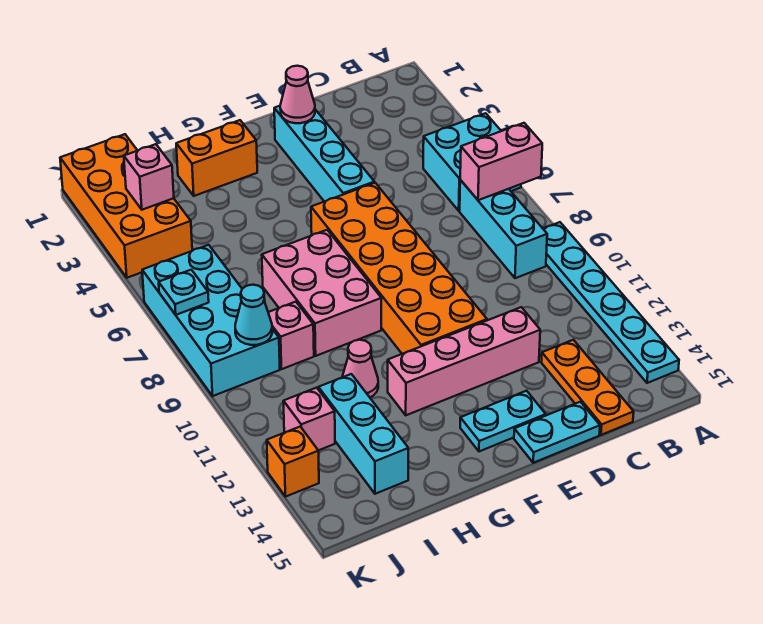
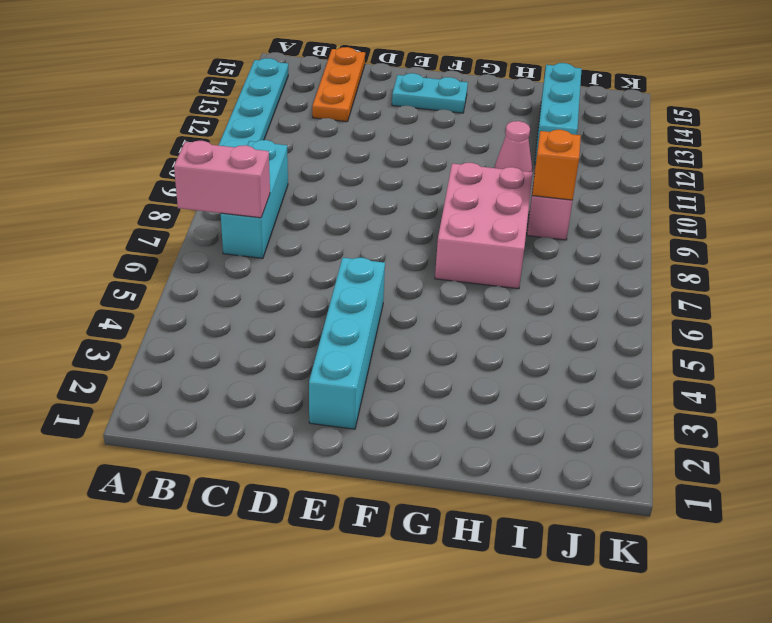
orange 1x1 brick [532,130,581,200] -> orange 1x1 brick moved to [267,427,319,497]
none -> cyan 2x2 brick [423,113,521,211]
none -> pink 1x4 brick [388,307,540,415]
none -> cyan 1x2 plate [514,402,600,463]

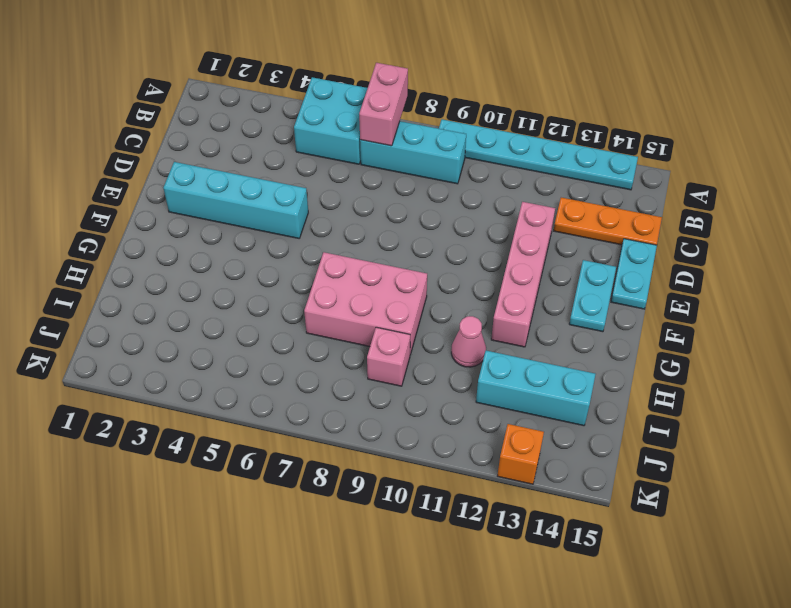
none -> orange 2x6 brick [311,183,487,354]
none -> orange 1x2 brick [176,120,257,196]
none -> orange 2x4 brick [60,134,192,278]

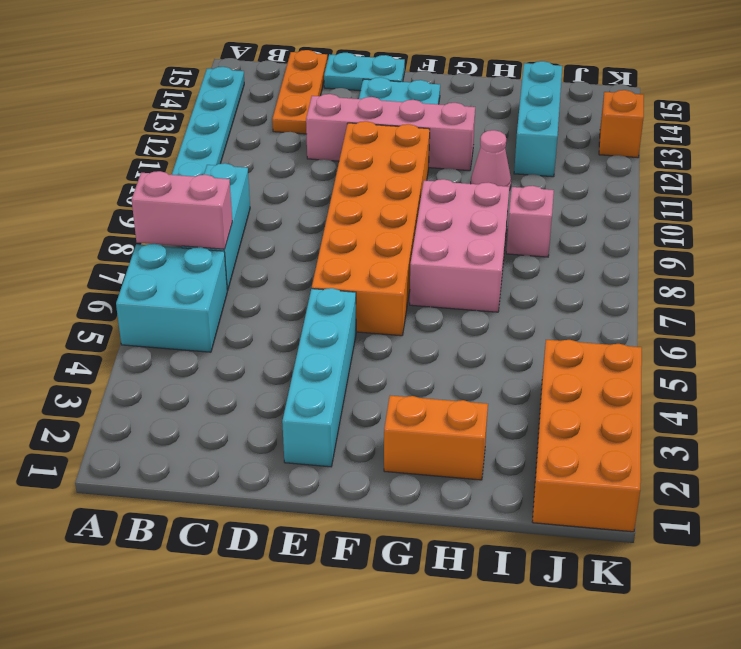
none -> cyan 2x4 brick [142,245,280,396]
none -> pink 1x1 brick [283,388,335,450]
none -> pink 1x1 cone [280,66,315,123]

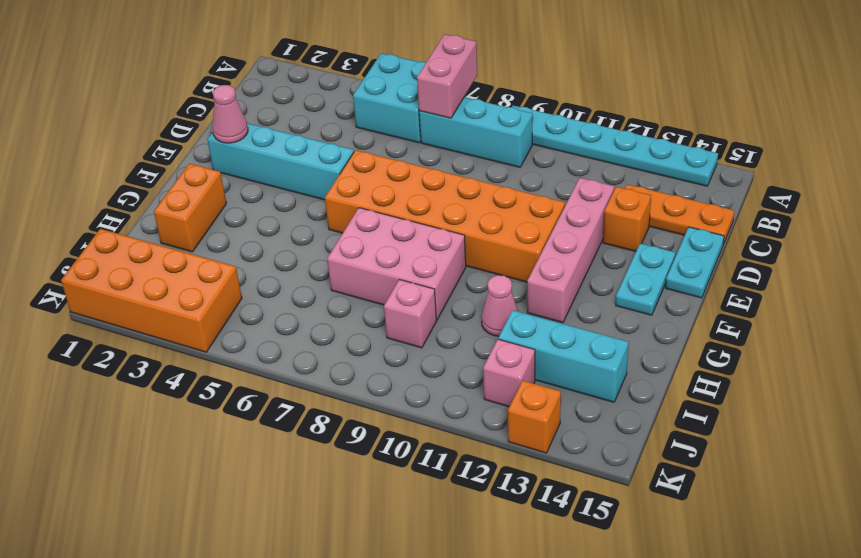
orange 1x1 brick [603,187,651,251] -> none
none -> cyan 2x4 brick [142,245,280,396]
none -> pink 1x1 brick [124,144,174,210]
none -> cyan 1x1 cone [235,285,272,345]

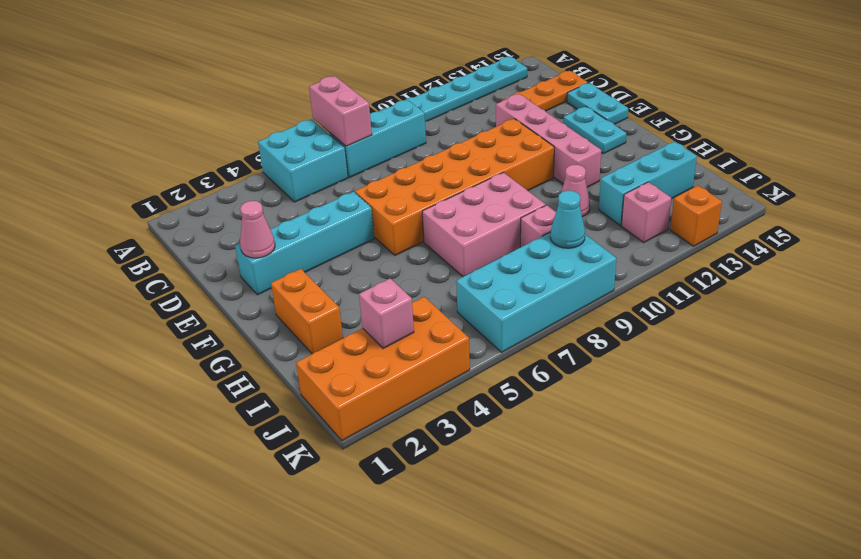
none -> cyan 1x1 plate [159,270,209,315]

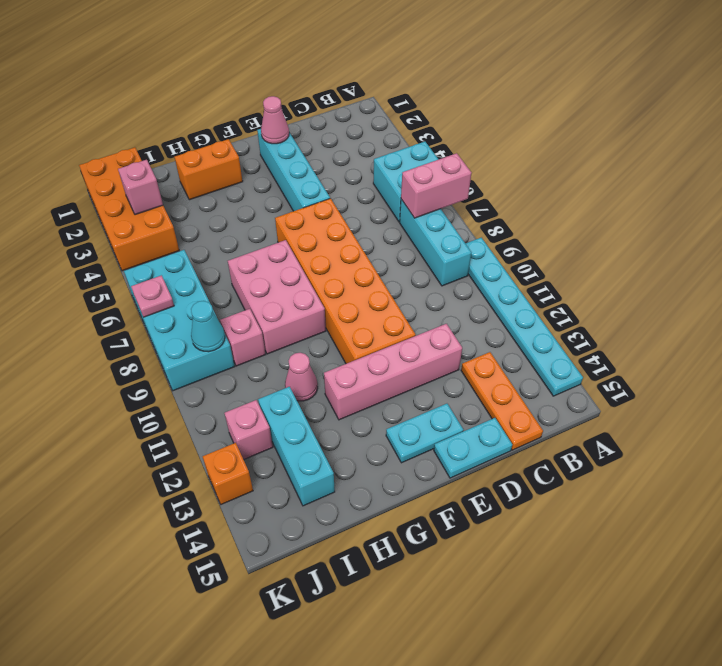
pink 1x1 plate [131,275,174,317] -> cyan 1x1 plate [159,270,209,315]

